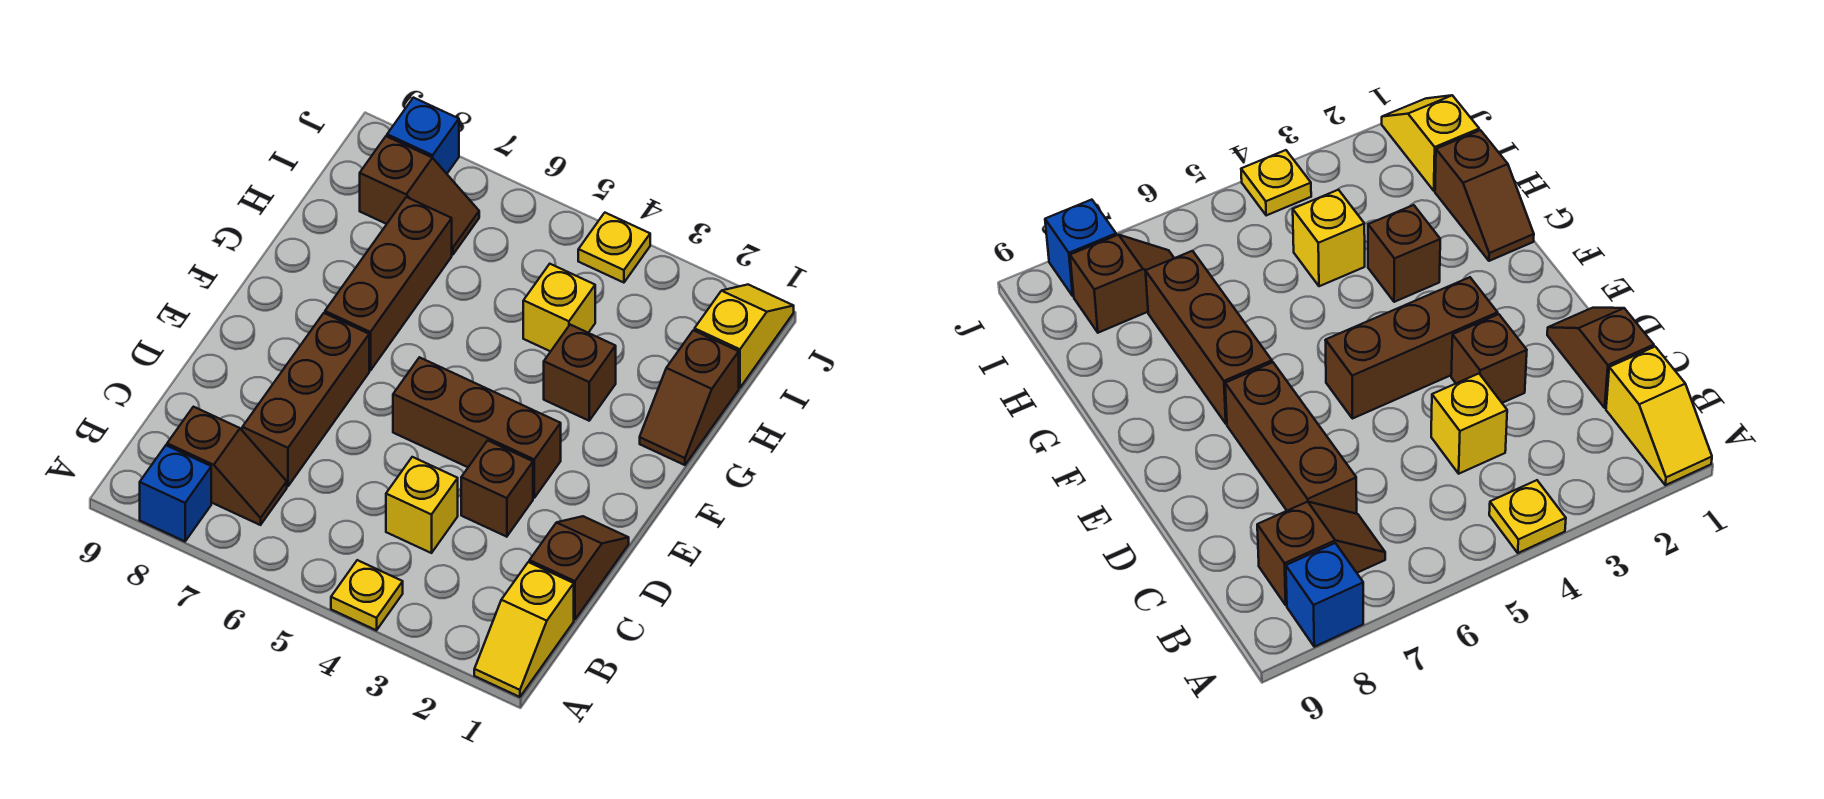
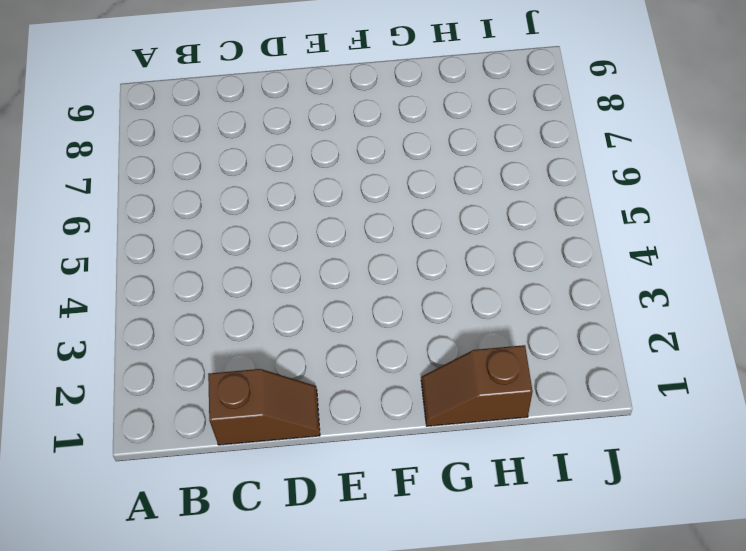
none -> yellow 1x2 slope [474,562,574,697]
none -> yellow 1x1 plate [331,560,403,630]
none -> blue 1x1 brick [140,445,211,541]

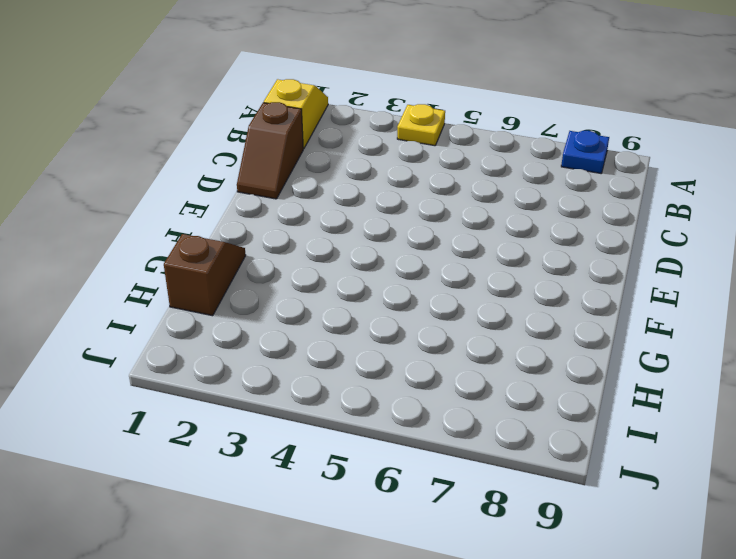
blue 1x1 plate [561,131,609,173] -> blue 1x1 brick [140,445,211,541]
none -> brown 1x2 slope [167,407,287,525]
none -> yellow 1x1 brick [386,457,458,553]
none -> brown 1x3 brick [242,313,369,486]

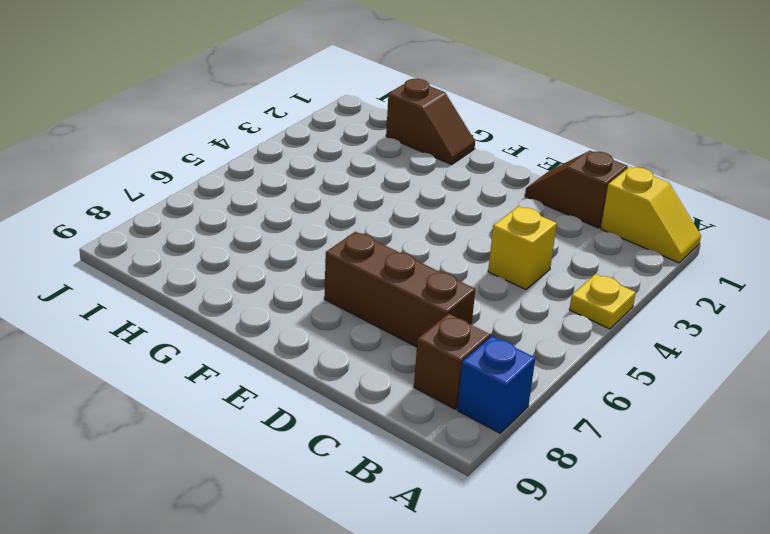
none -> brown 1x1 brick [461,440,533,537]
none -> brown 1x3 brick [393,357,561,498]
none -> brown 1x3 brick [325,197,452,371]

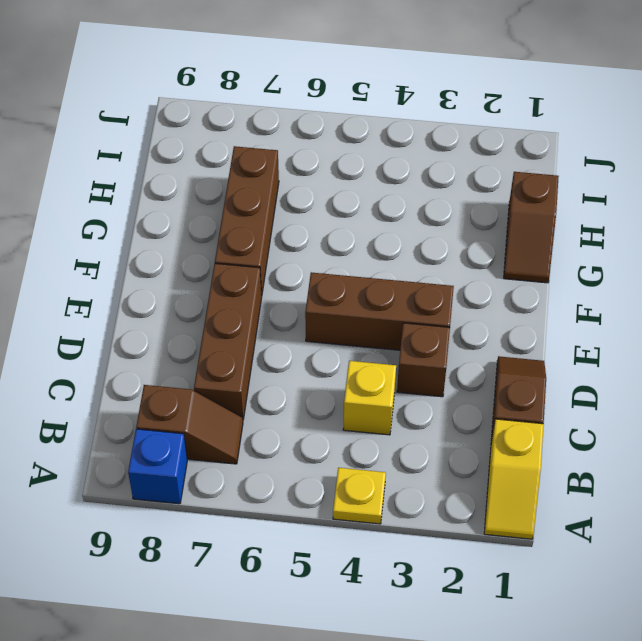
none -> brown 1x1 brick [544,325,616,421]
none -> yellow 1x1 brick [523,264,595,352]
none -> yellow 1x2 slope [695,285,794,388]

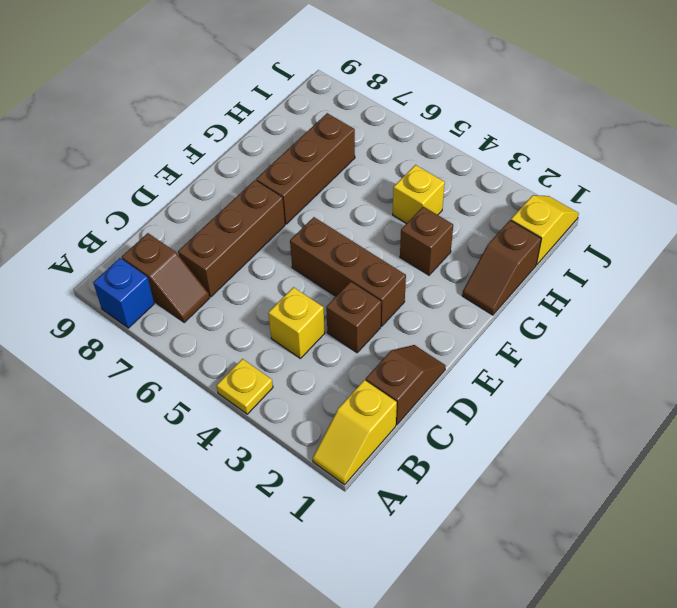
none -> brown 1x2 slope [360,136,479,255]
none -> yellow 1x1 plate [578,213,650,283]
none -> blue 1x1 brick [387,98,459,174]

